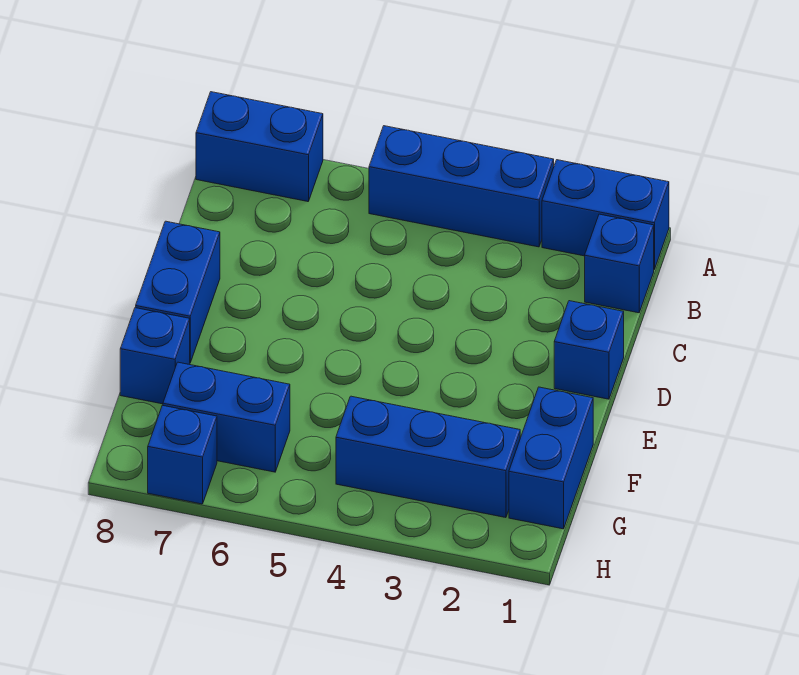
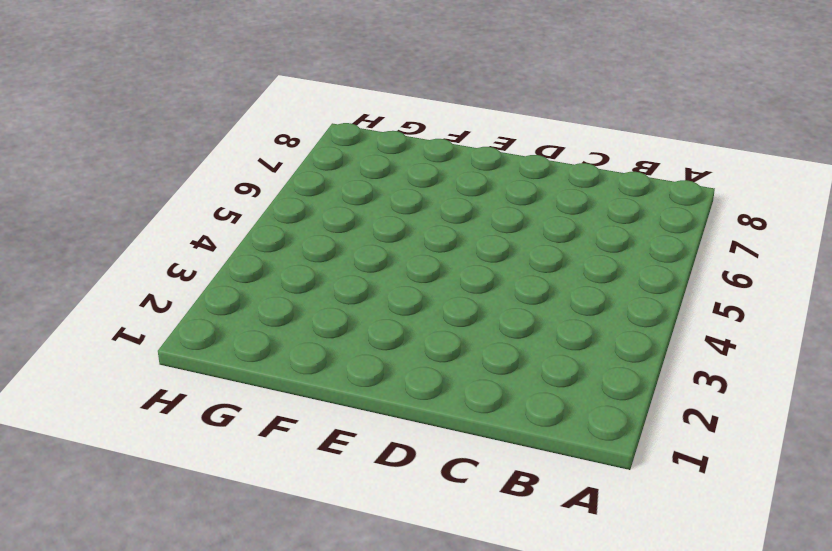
none -> blue 1x2 brick [542,160,669,269]
none -> blue 1x3 brick [369,126,554,247]

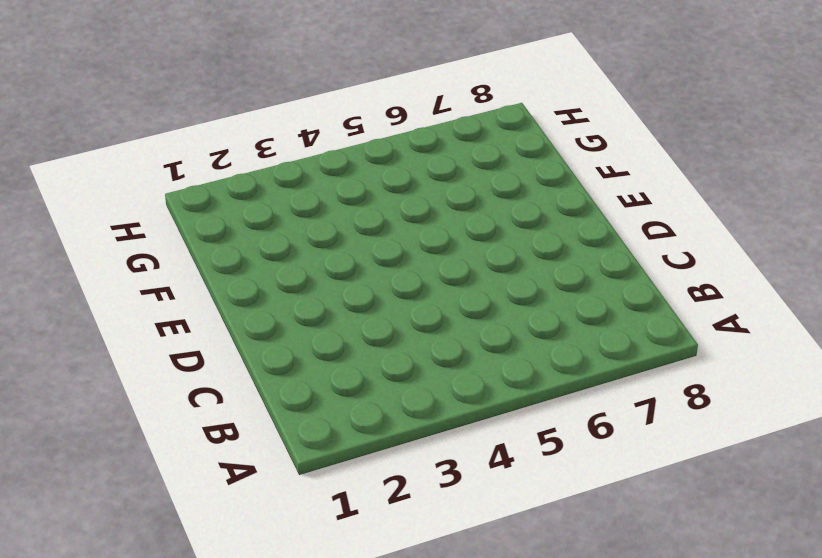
none -> blue 1x2 brick [542,160,669,269]
none -> blue 1x3 brick [369,126,554,247]

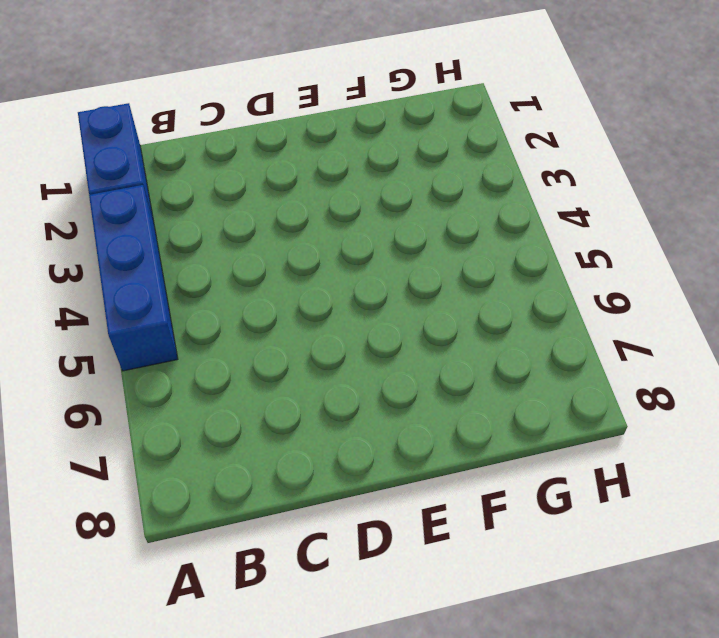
none -> blue 1x2 brick [196,92,323,202]
none -> blue 1x1 brick [585,214,654,313]

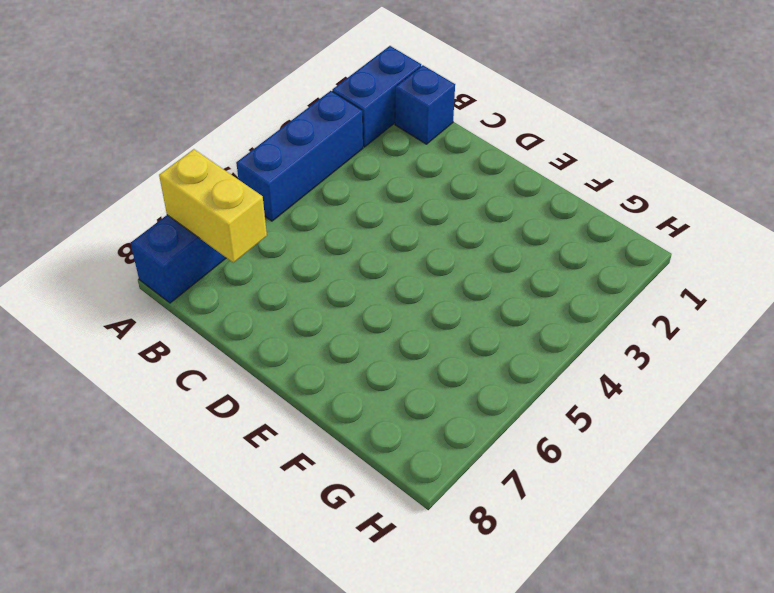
yellow 1x2 brick [159,149,267,263] -> none
none -> blue 1x1 brick [554,301,624,399]
none -> blue 1x2 brick [136,221,220,363]

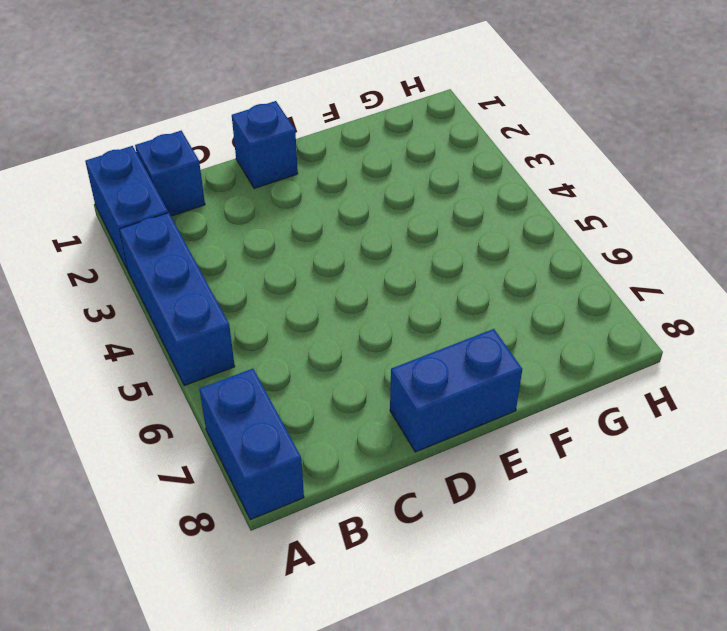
none -> blue 1x2 brick [509,387,593,529]
none -> blue 1x1 brick [120,308,190,404]

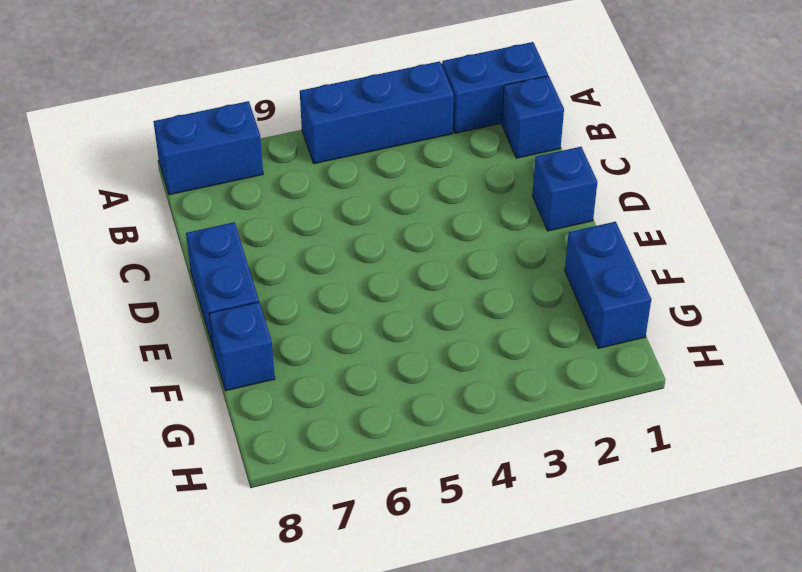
none -> blue 1x3 brick [336,396,520,518]
none -> blue 1x2 brick [163,362,290,472]

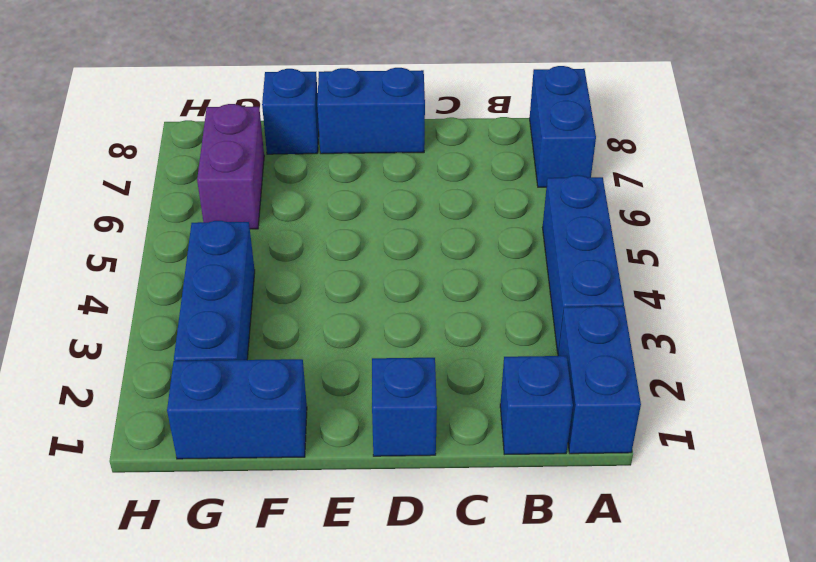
purple 1x2 brick [197,104,264,229] -> blue 1x2 brick [163,362,290,472]
none -> blue 1x1 brick [148,405,217,504]

